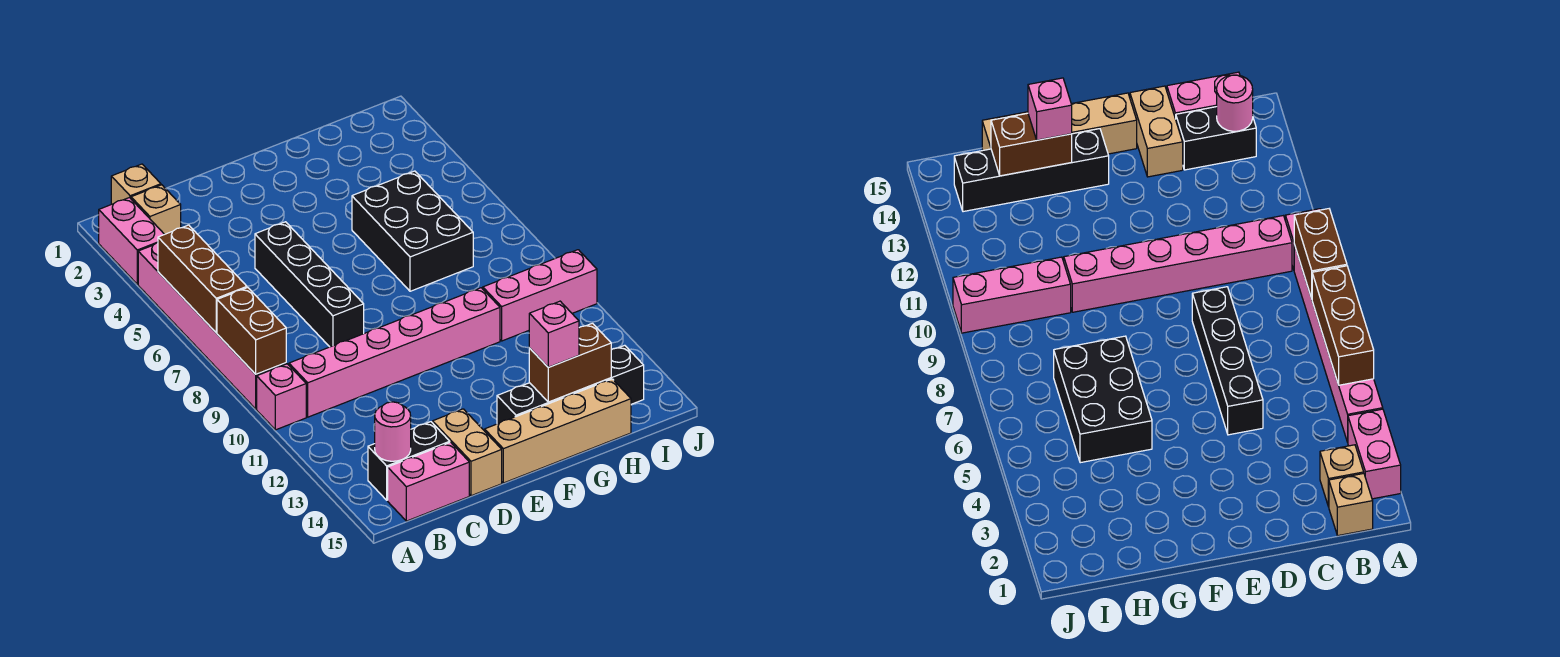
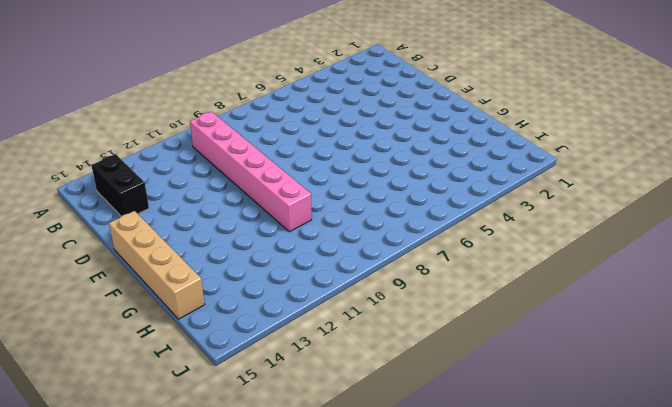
none -> pink 1x2 brick [99,198,164,284]
none -> pink 1x6 brick [138,242,286,409]
none -> pink 1x1 brick [257,364,306,430]

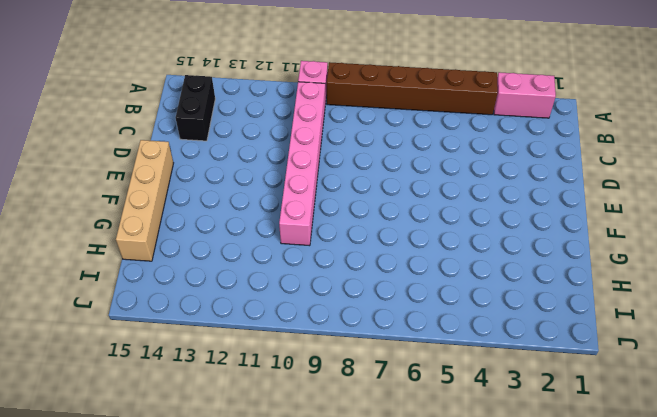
brown 1x6 brick [327,62,498,115] -> pink 1x6 brick [138,242,286,409]
none -> tan 1x1 brick [111,164,161,204]
none -> tan 1x1 brick [131,185,181,234]
none -> pink 1x2 brick [388,442,469,521]

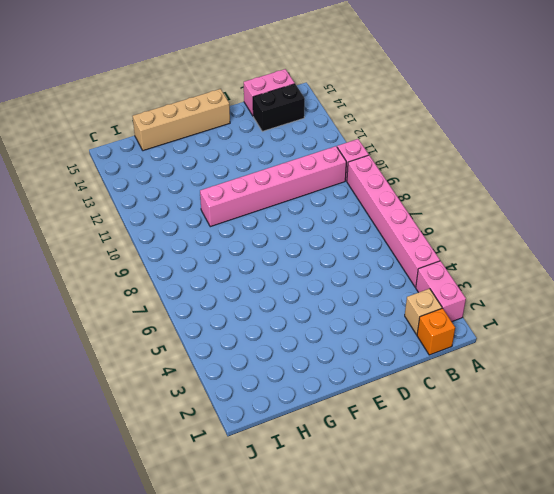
orange 1x1 brick [417,308,455,355] -> tan 1x1 brick [111,164,161,204]
none -> black 1x4 brick [255,222,364,347]
none -> tan 1x2 brick [433,409,502,496]
none -> black 1x4 brick [497,345,644,424]

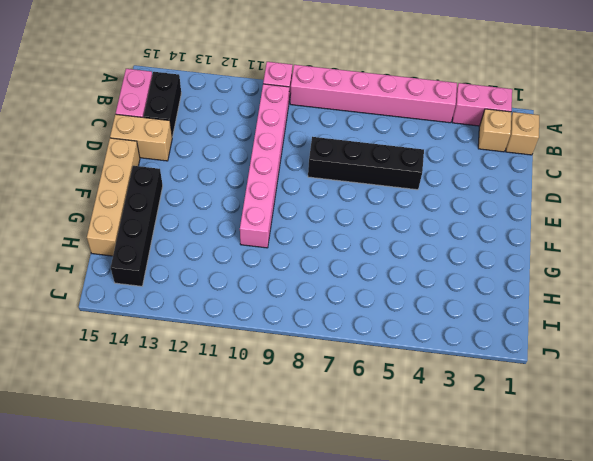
none -> black 2x3 brick [352,171,473,291]
none -> pink 1x3 brick [483,250,597,341]
none -> brown 1x3 brick [158,225,247,333]

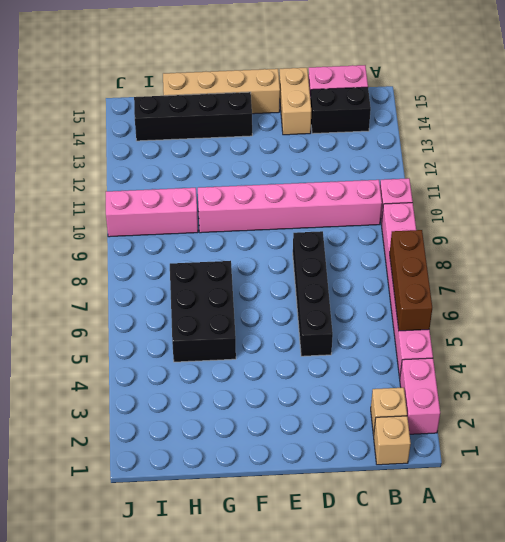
none -> brown 1x2 brick [217,288,286,374]
none -> pink 1x1 round brick [375,402,411,461]
none -> brown 1x2 brick [529,323,611,402]

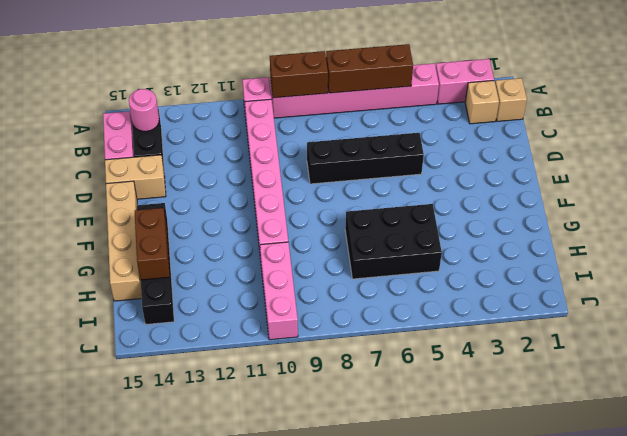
none -> pink 1x1 brick [529,301,579,367]

